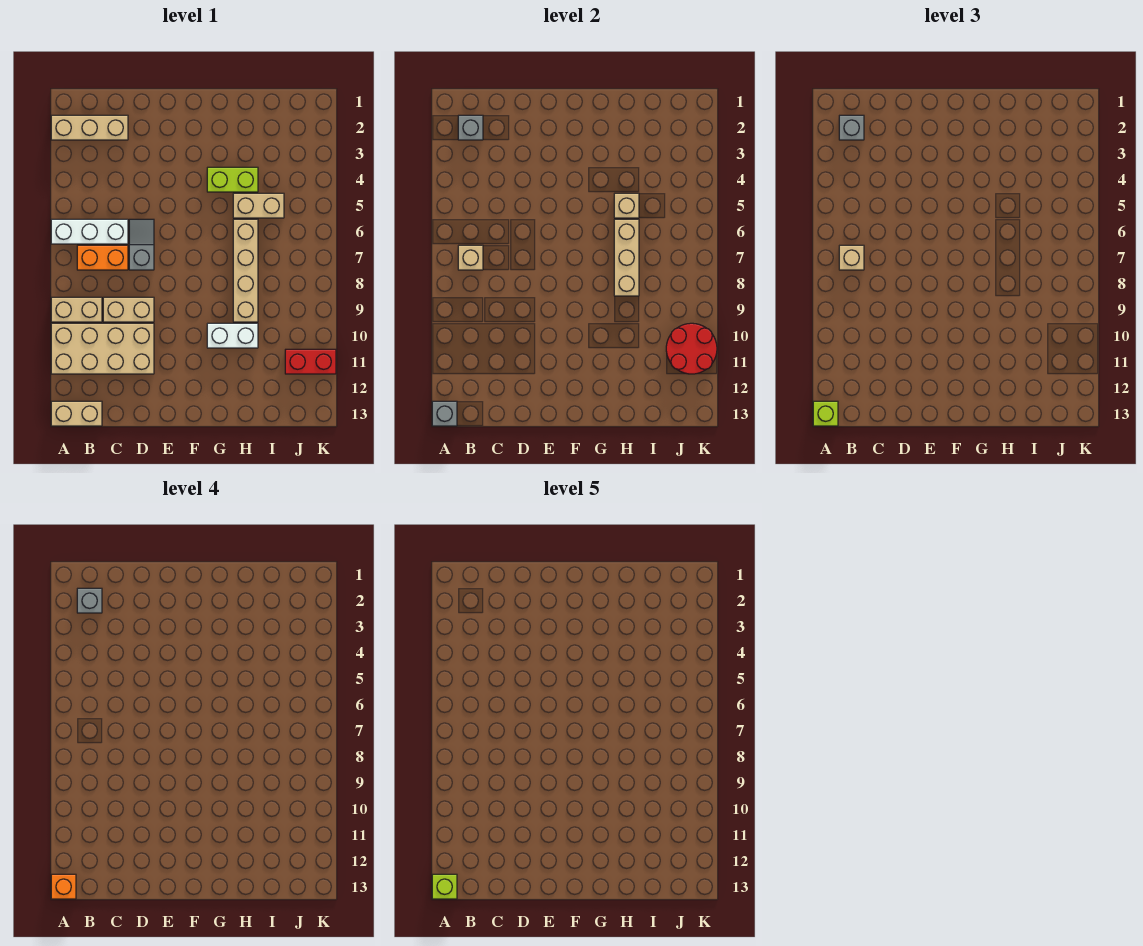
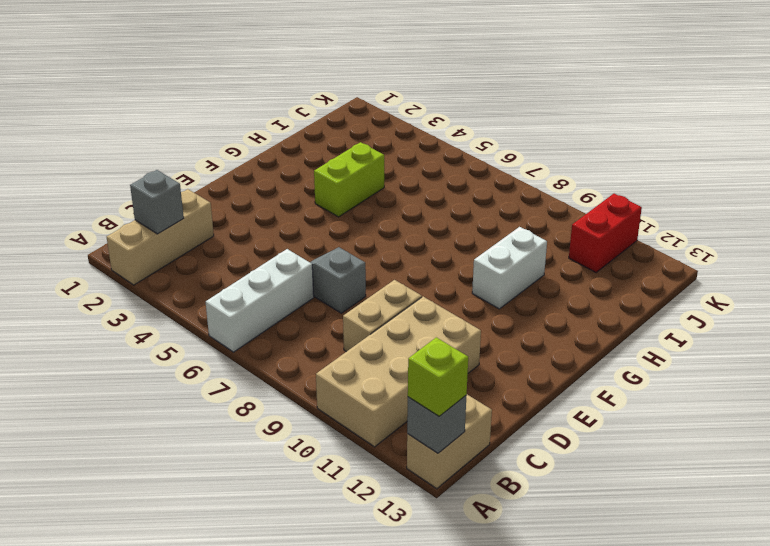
none -> tan 1x2 brick [51,297,102,322]
none -> orange 1x2 brick [77,245,128,270]
none -> tan 1x2 brick [233,193,284,218]

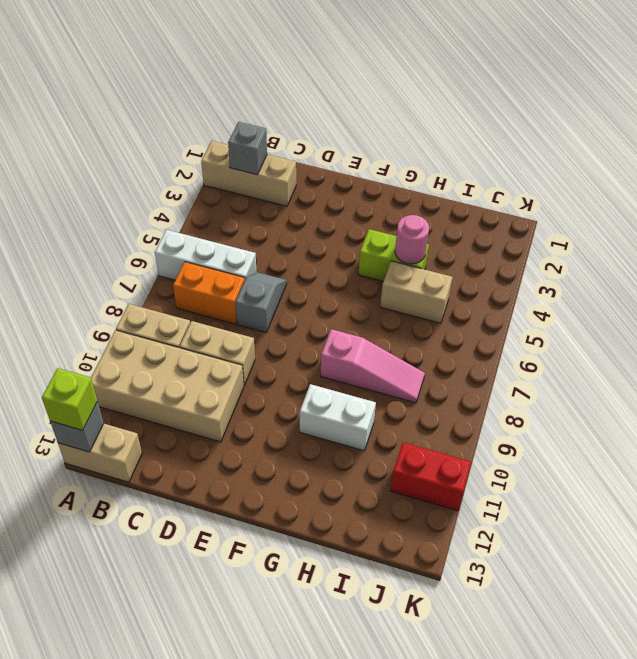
pink 1x3 slope [321,329,425,403] -> tan 1x4 brick [233,219,258,322]
pink 1x1 round brick [395,215,429,264] -> none
none -> tan 1x1 brick [458,245,483,270]
none -> tan 1x1 brick [614,193,639,218]
none -> tan 1x3 brick [614,219,639,296]

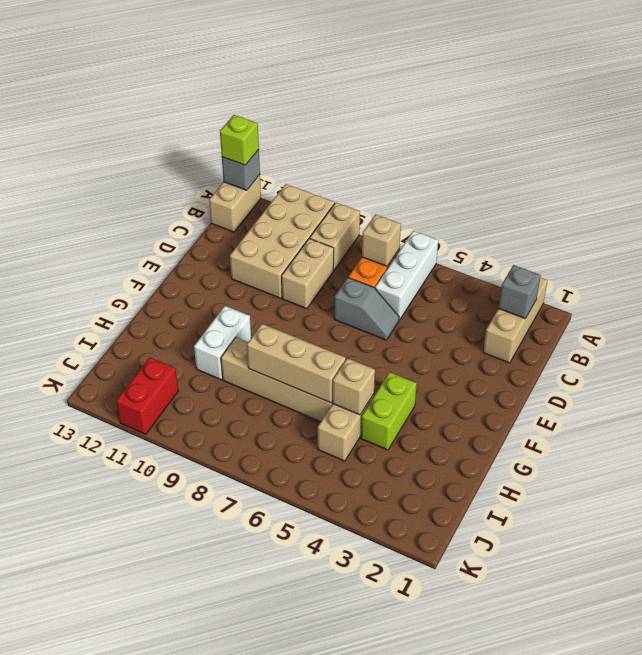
none -> red 2x2 round brick [666,323,717,374]
none -> grey 1x1 brick [839,115,864,140]
none -> tan 1x1 brick [839,245,864,270]

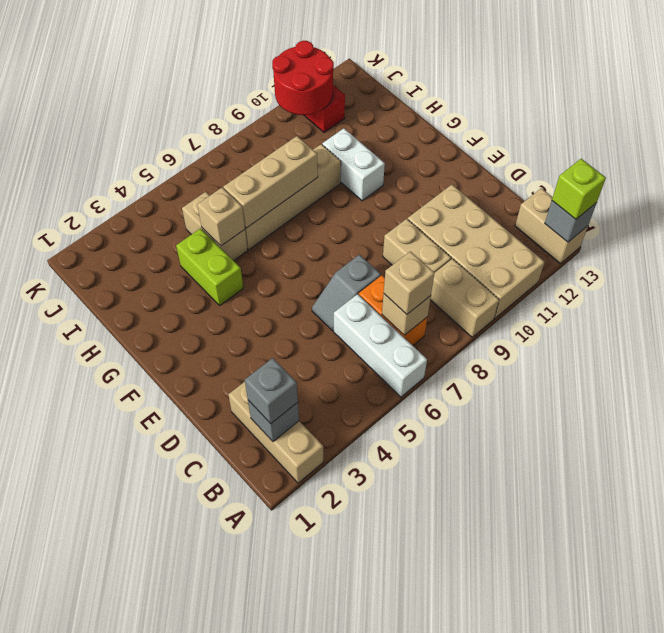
none -> orange 1x1 brick [51,874,76,899]
none -> grey 1x1 brick [77,588,102,613]
none -> lime 1x1 brick [432,874,457,899]

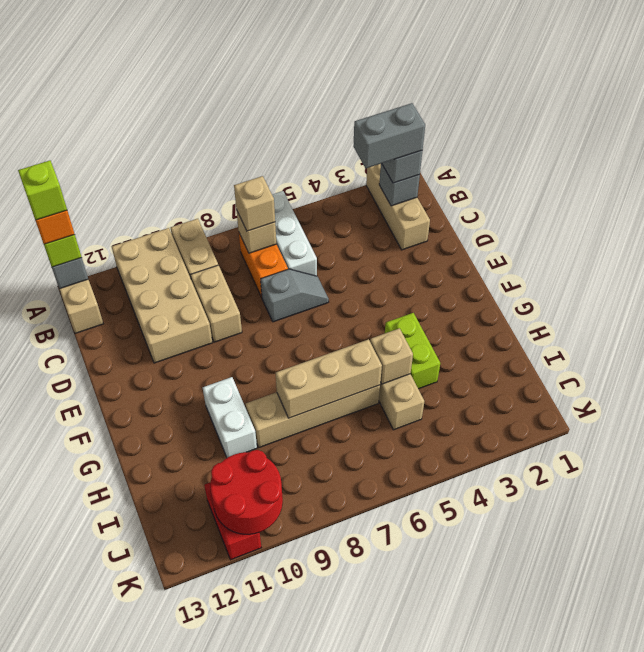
grey 1x2 brick [353,103,425,168] -> grey 1x1 brick [77,588,102,613]

